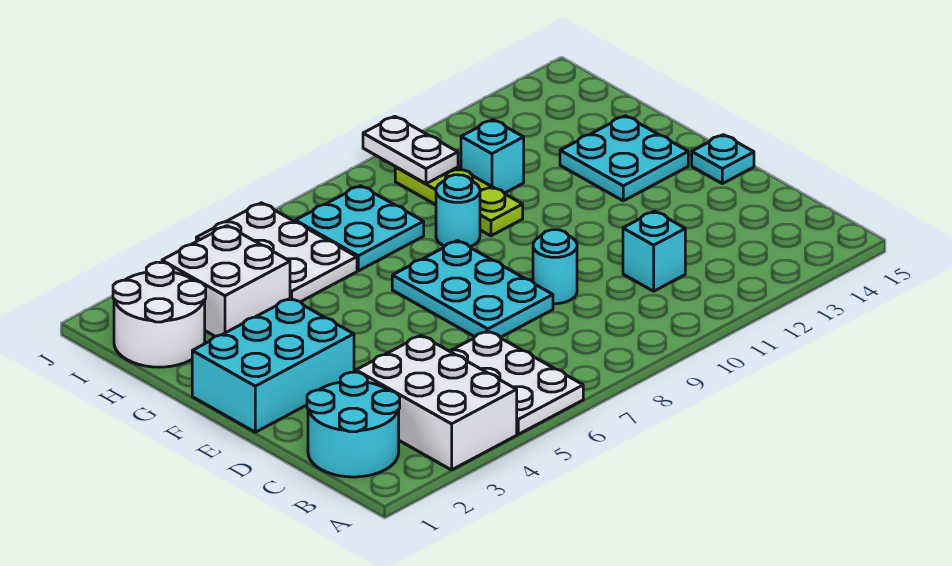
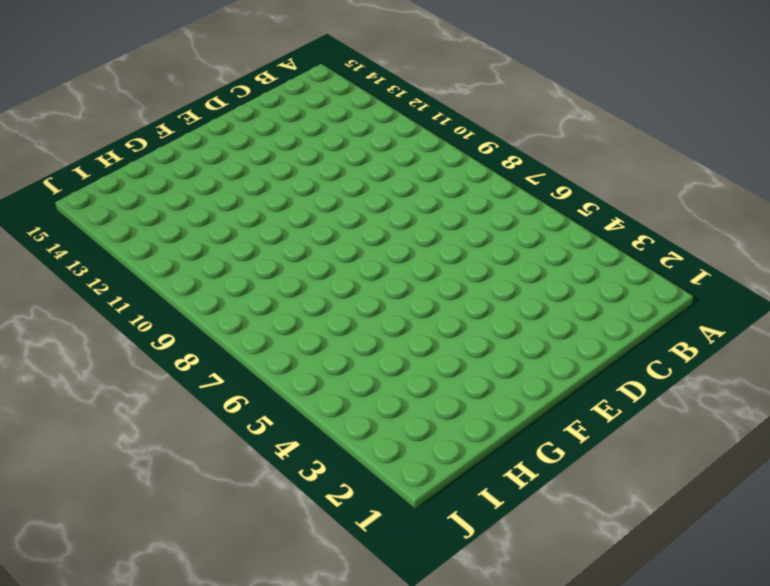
none -> white 2x3 brick [356,336,517,470]
none -> white 2x3 plate [449,331,583,434]
none -> cyan 2x2 round brick [307,372,400,477]

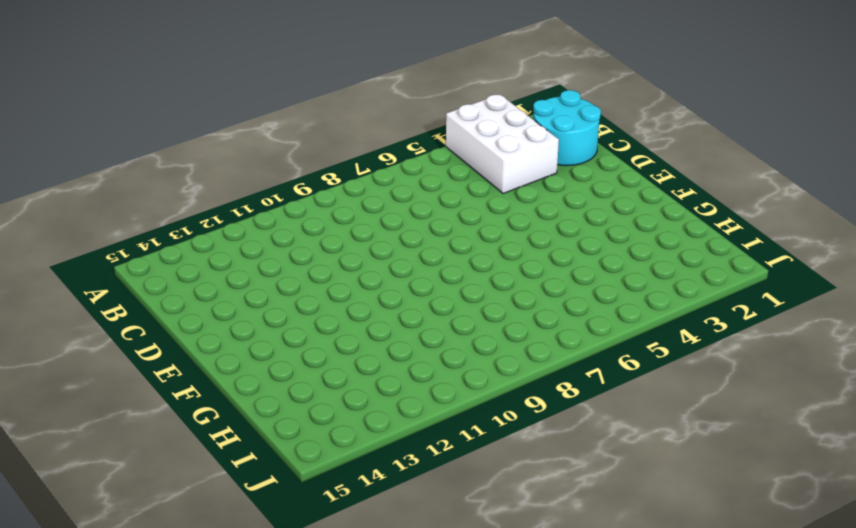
none -> white 2x3 plate [449,331,583,434]
none -> cyan 1x1 brick [623,211,685,291]
none -> cyan 2x3 plate [392,241,553,337]

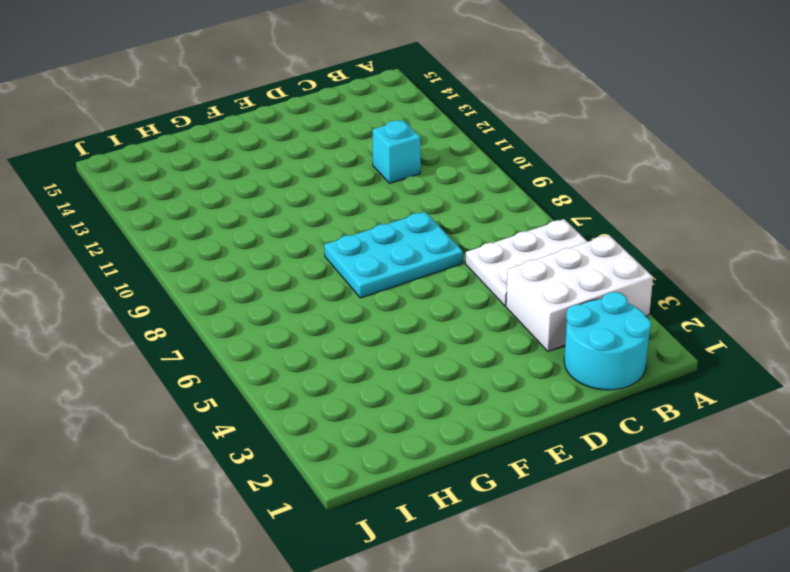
none -> cyan 1x1 round brick [533,230,577,304]
none -> cyan 2x3 brick [192,298,354,432]
none -> cyan 1x1 plate [692,135,754,184]

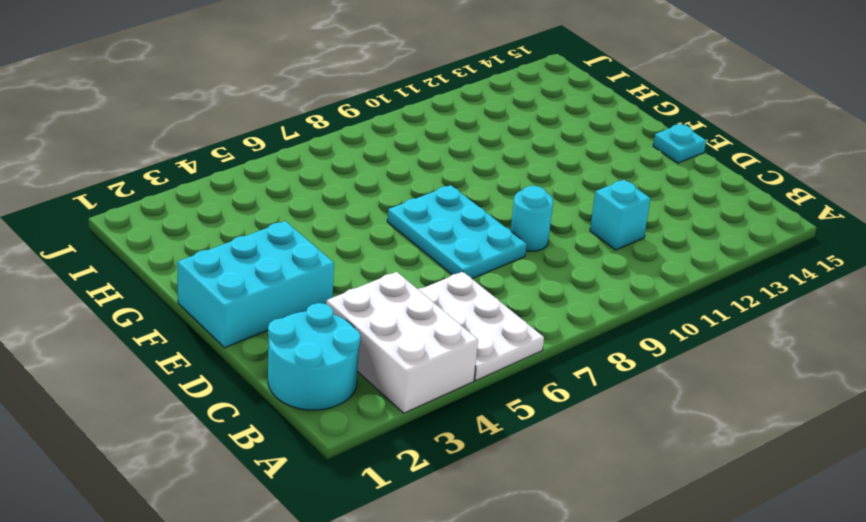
none -> cyan 2x2 plate [560,116,688,201]
none -> cyan 1x1 round brick [436,175,480,247]
none -> lime 1x3 plate [395,167,523,236]

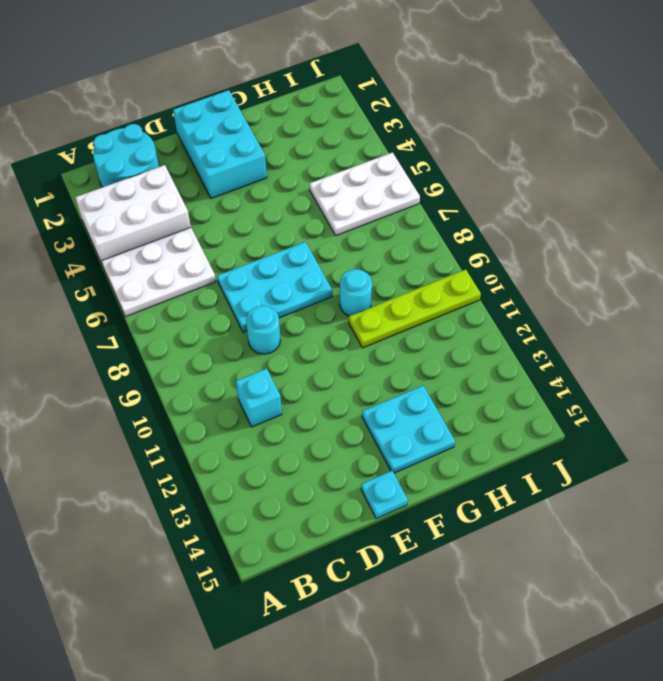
lime 1x4 plate [349,270,481,348] -> lime 1x3 plate [395,167,523,236]
none -> white 2x2 round brick [113,262,206,367]
none -> white 2x2 brick [162,226,290,337]
none -> cyan 2x2 plate [295,186,424,271]

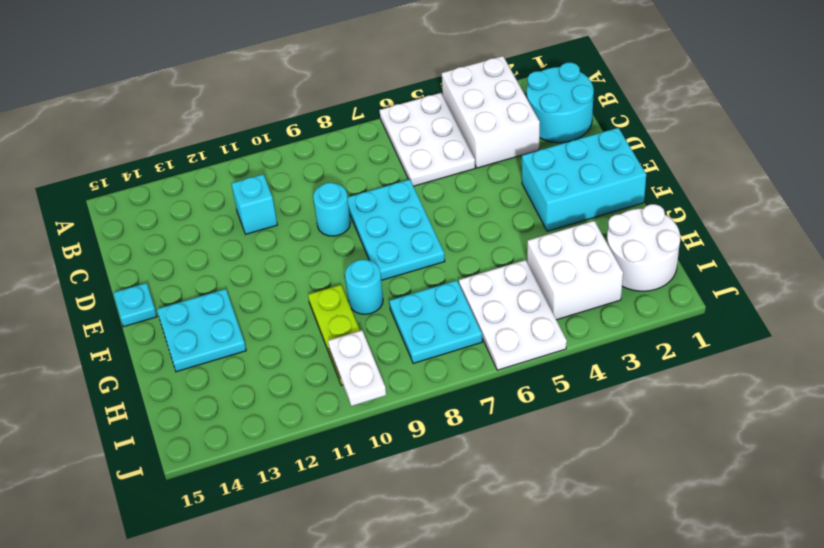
none -> cyan 1x1 brick [461,120,524,193]

